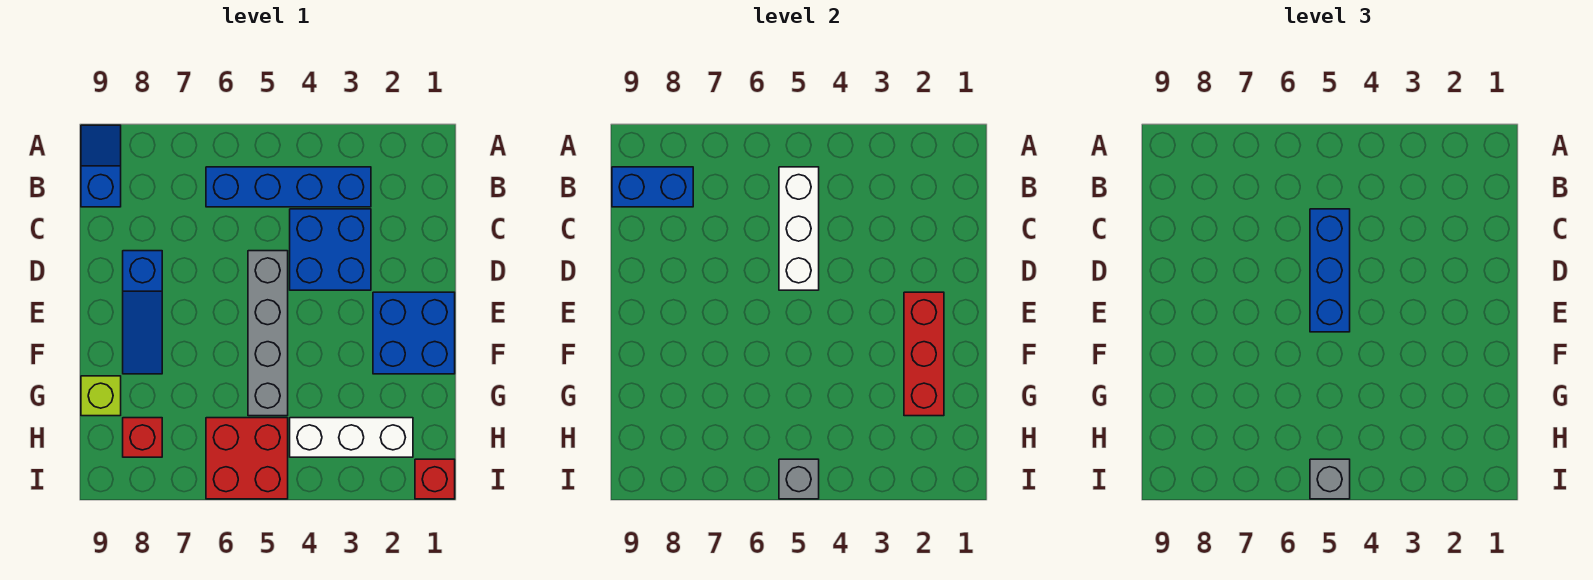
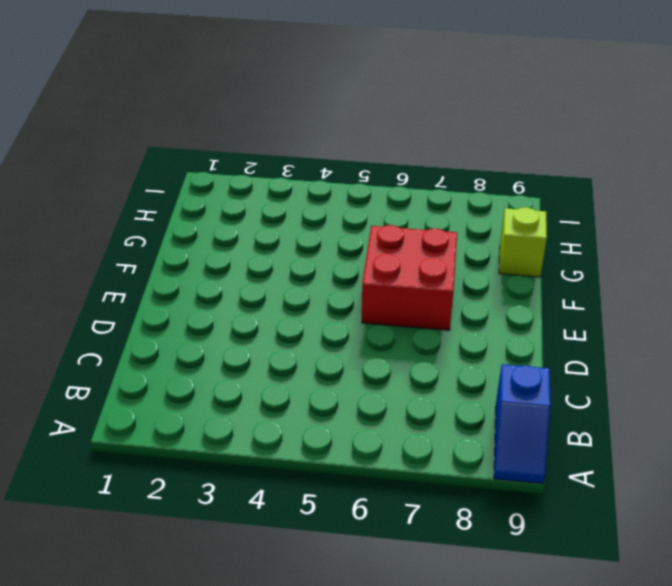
red 2x2 brick [362,225,457,330] -> red 2x2 brick moved to [206,418,288,499]
none -> blue 1x4 brick [206,167,371,207]
none -> blue 2x2 brick [290,209,371,290]
none -> grey 1x4 brick [248,251,288,416]

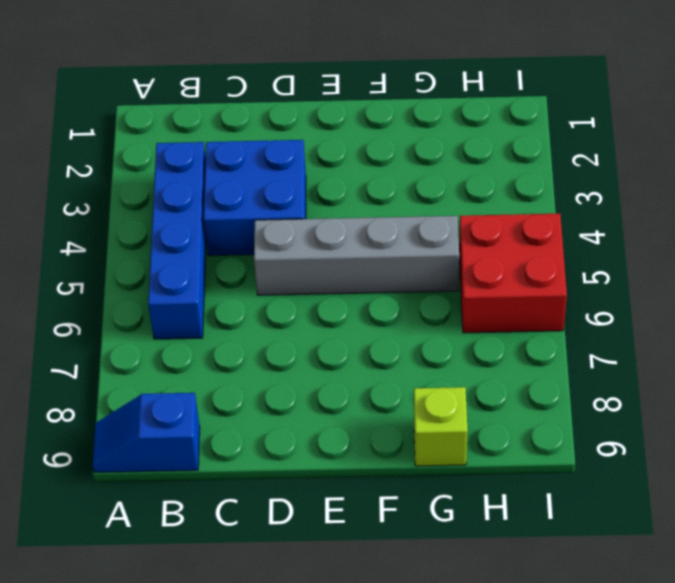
none -> blue 1x3 slope [123,251,162,374]
none -> blue 2x2 brick [373,292,455,374]
none -> white 1x3 brick [290,418,413,457]

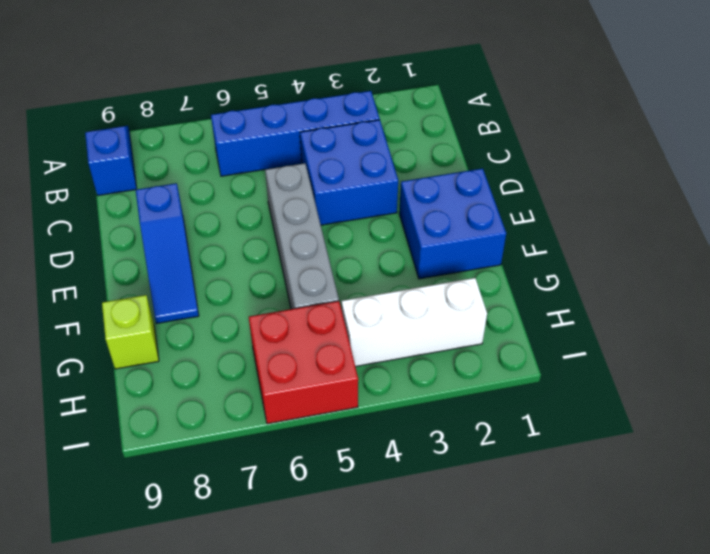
none -> red 1x1 brick [123,418,162,457]
none -> red 1x1 brick [415,459,455,499]
none -> white 1x3 brick [779,167,819,290]

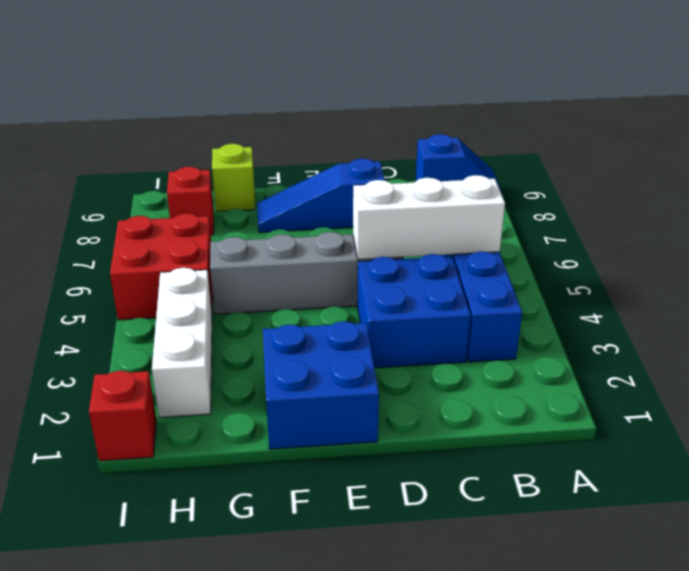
none -> blue 1x2 brick [612,167,693,207]
none -> red 1x3 brick [904,292,944,416]
none -> grey 1x1 brick [779,459,819,499]

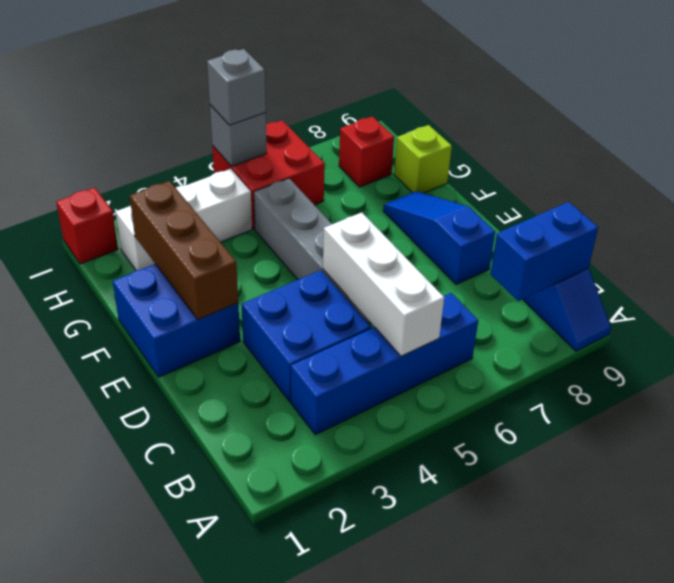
brown 1x3 brick [130,181,238,320] -> red 1x3 brick [904,292,944,416]
none -> blue 1x3 brick [1310,209,1350,332]

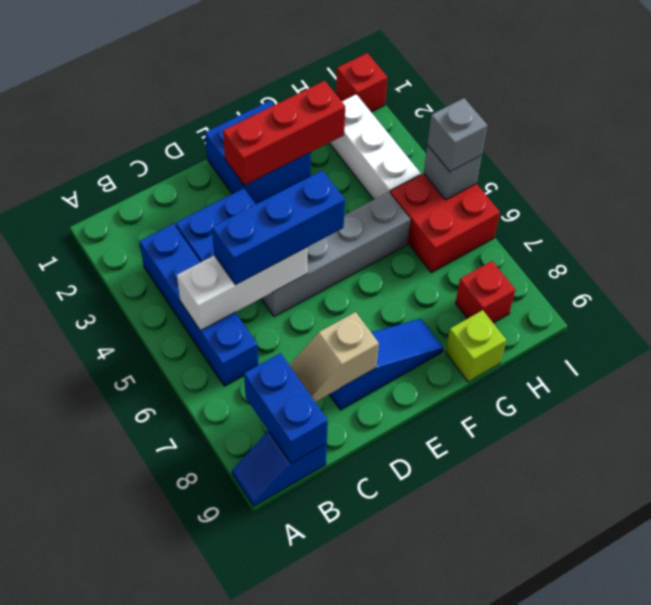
tan 1x2 slope [289,312,379,402] -> none

